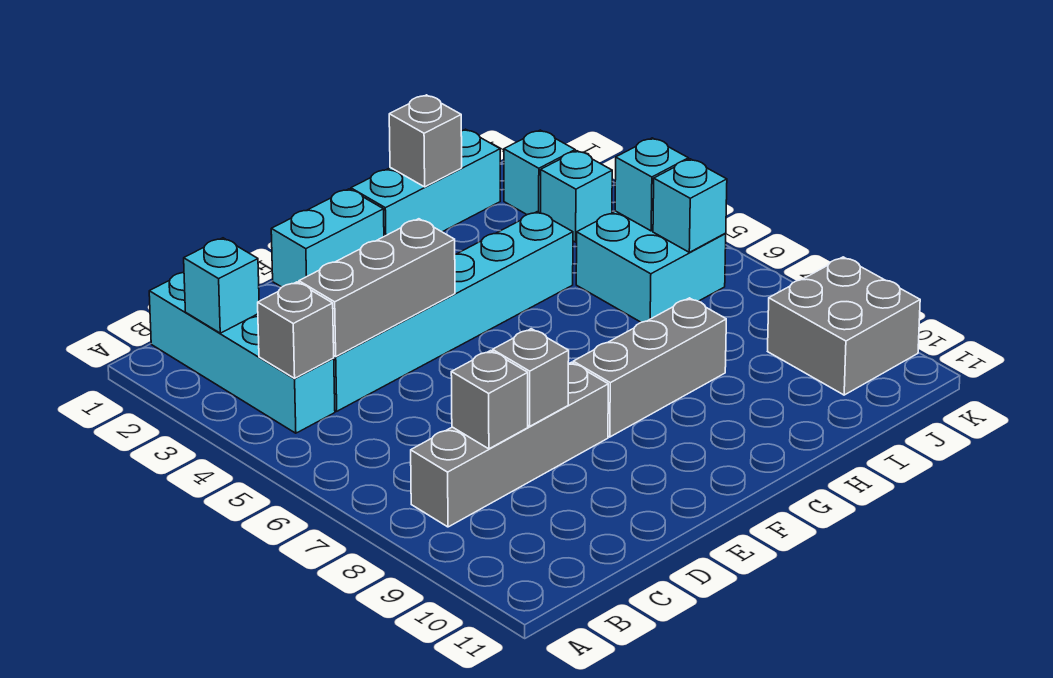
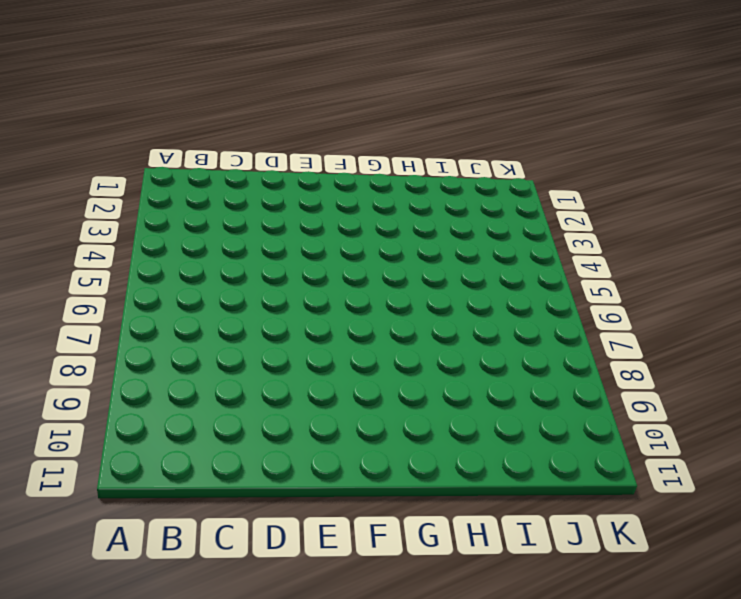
none -> cyan 1x4 brick [149,273,335,433]
none -> grey 1x4 brick [411,362,608,527]
none -> cyan 1x6 brick [333,212,573,411]

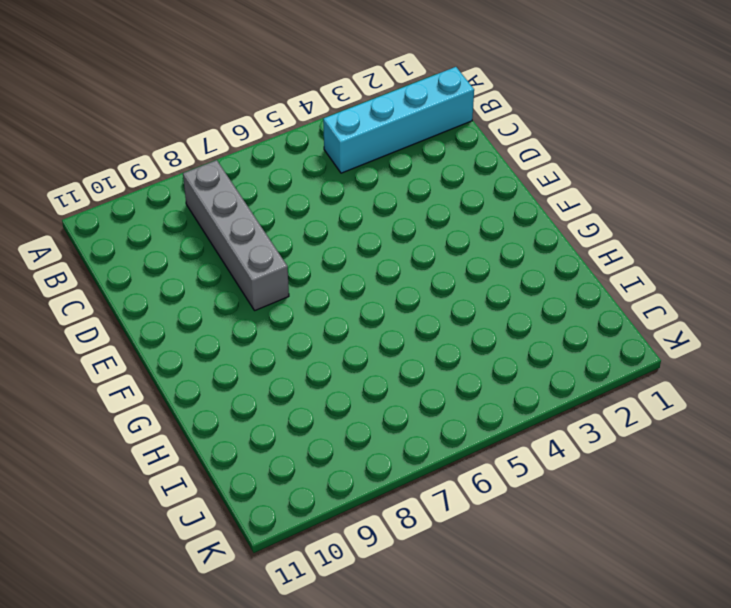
none -> cyan 1x6 brick [333,212,573,411]
none -> cyan 1x2 brick [271,189,384,287]
none -> grey 1x3 brick [573,298,726,437]

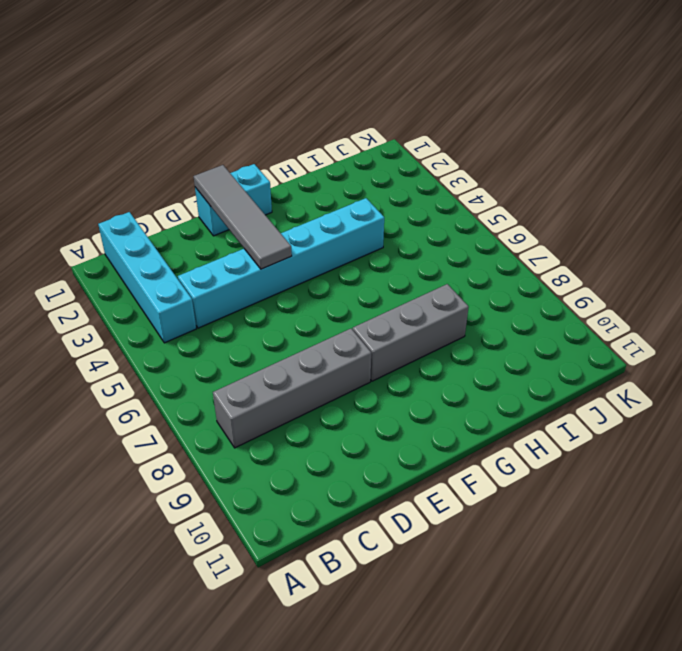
grey 1x4 tile [194,165,292,269] -> grey 1x3 brick [299,219,455,356]
none -> cyan 1x3 brick [351,129,500,236]
none -> cyan 2x2 brick [576,211,726,322]
none -> cyan 1x1 brick [504,130,575,214]

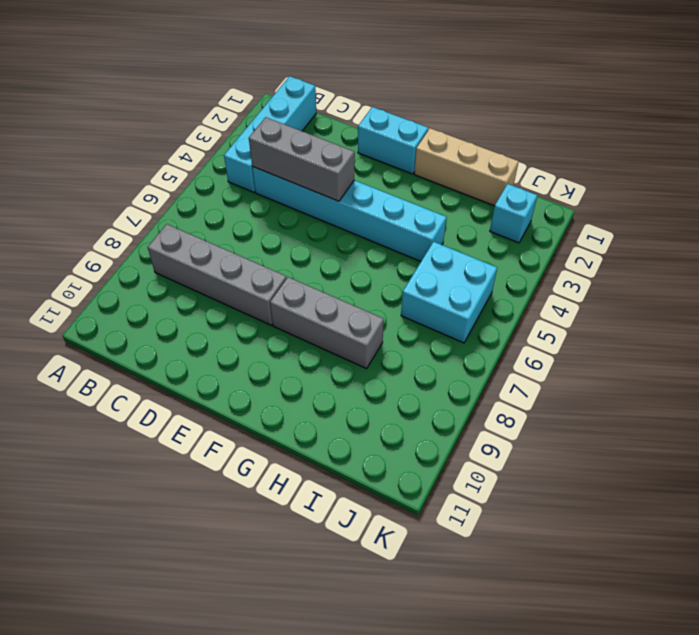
tan 1x3 brick [414,128,519,206] -> cyan 1x3 brick [351,129,500,236]
none -> cyan 1x1 brick [541,151,612,242]
none -> grey 2x2 brick [768,257,920,395]
none -> cyan 1x1 brick [184,238,259,333]

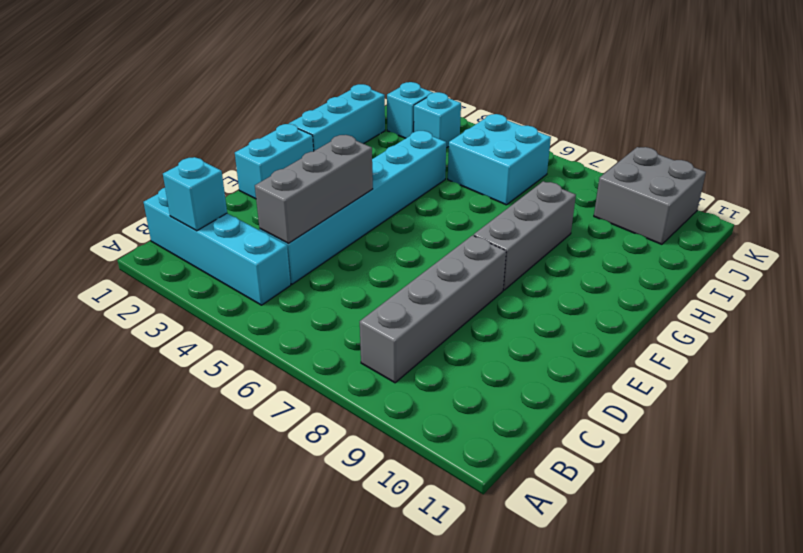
none -> grey 1x1 brick [258,282,334,378]
none -> grey 1x1 brick [451,351,528,449]
none -> grey 1x1 brick [493,329,569,426]

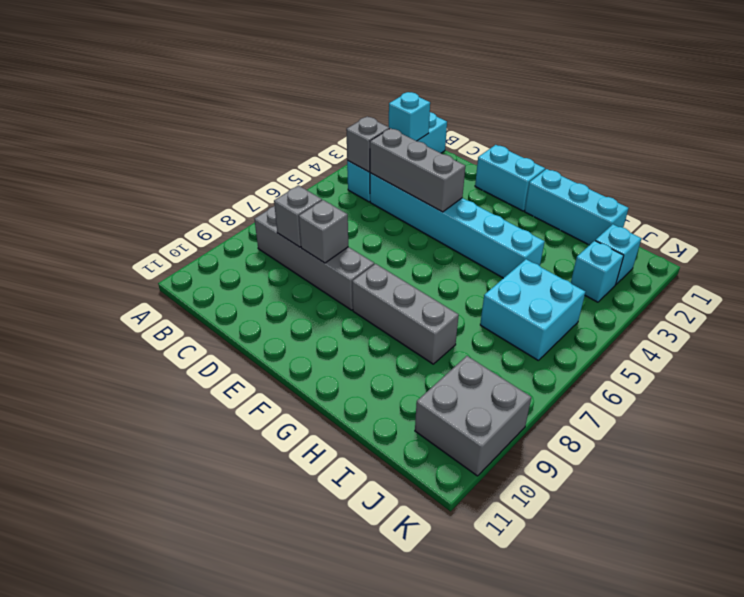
none -> grey 1x1 brick [389,95,462,187]
none -> cyan 1x1 brick [615,138,688,231]
none -> cyan 1x1 brick [653,159,727,252]

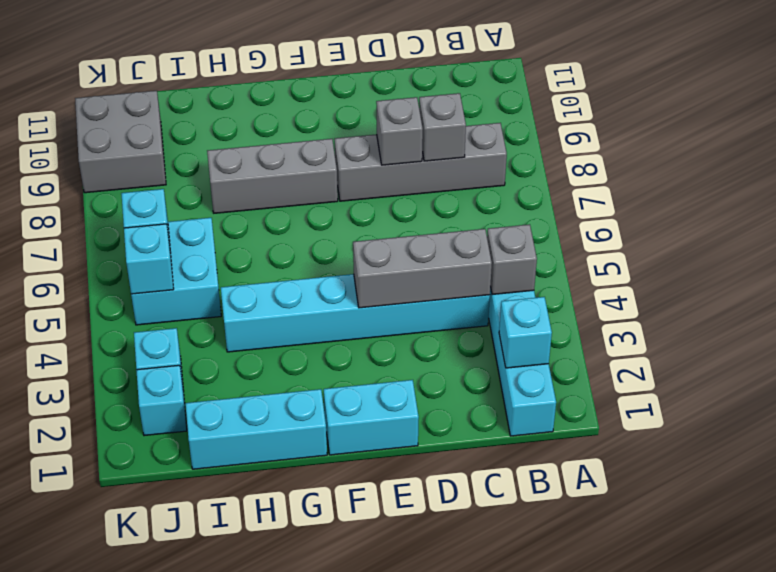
none -> grey 1x1 brick [389,95,462,187]

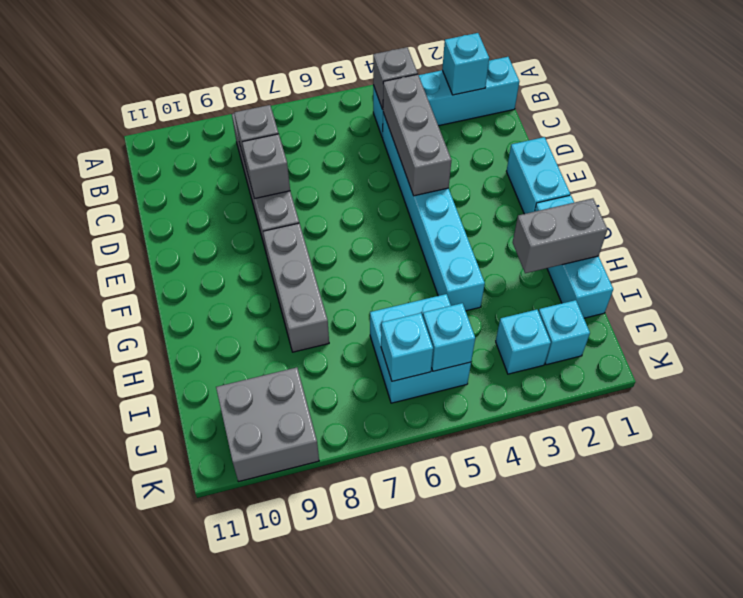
grey 1x2 brick [513,198,607,273] -> grey 1x1 brick [389,95,462,187]

